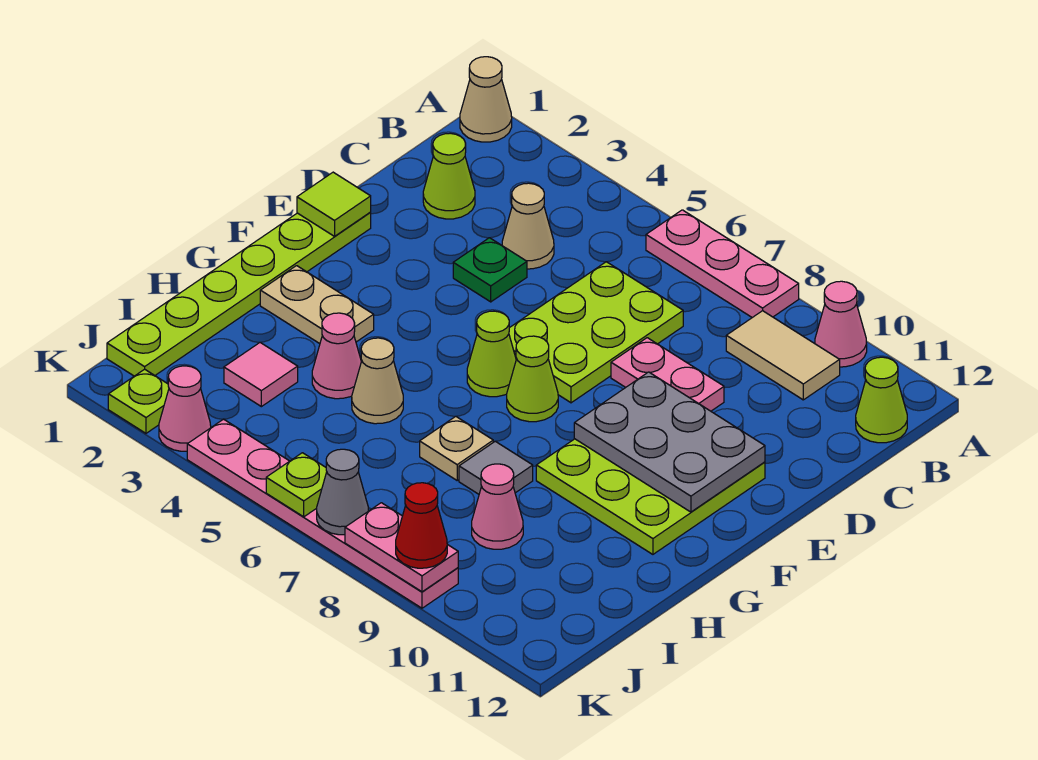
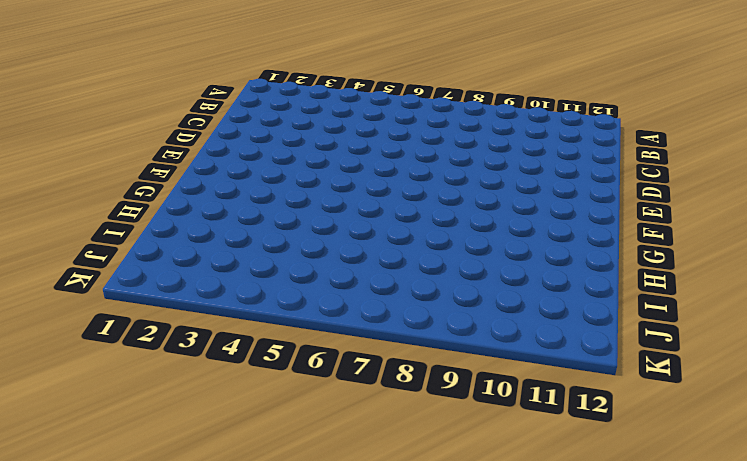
none -> tan 1x1 cone [460,57,512,142]
none -> pink 1x3 plate [646,210,799,318]
none -> pink 1x1 cone [815,281,867,367]
none -> tan 1x2 tile [726,311,840,400]

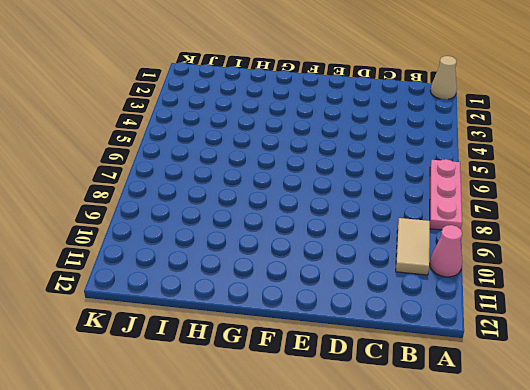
none -> lime 1x1 cone [856,357,907,443]
none -> lime 1x1 cone [423,133,475,219]
none -> tan 1x1 cone [502,183,554,269]
none -> lime 2x3 plate [509,262,683,403]

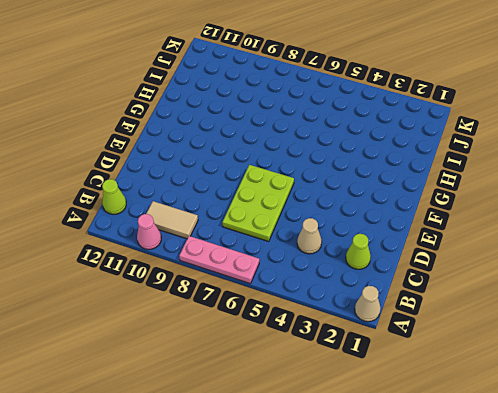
none -> green 1x1 plate [453,238,527,302]
none -> pink 1x2 plate [611,338,724,411]
none -> lime 1x6 plate [107,213,371,376]
none -> lime 3x3 plate [536,439,765,554]

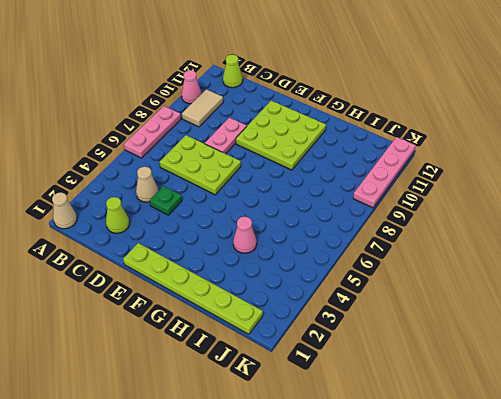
pink 1x4 plate [353,137,416,208] -> pink 1x6 plate [187,419,458,608]
none -> lime 1x1 cone [467,311,516,397]
none -> lime 1x1 cone [507,336,558,422]
none -> tan 1x2 plate [260,266,374,344]
none -> tan 1x1 cone [352,338,403,424]

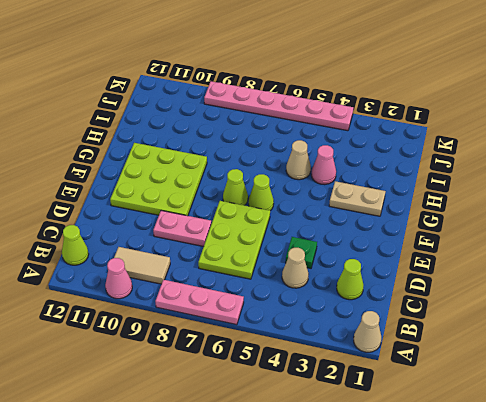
none -> lime 1x6 plate [107,213,371,376]
none -> tan 1x1 plate [420,416,493,480]
none -> grey 1x1 tile [459,441,533,494]
none -> pink 1x1 tile [224,342,298,407]

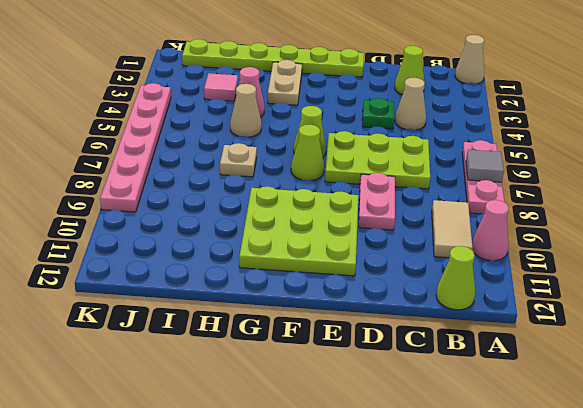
grey 1x1 tile [466,150,504,182] -> grey 1x1 tile moved to [459,441,533,494]
none -> pink 1x1 cone [472,464,523,549]
none -> lime 1x1 plate [108,369,169,433]
none -> pink 1x1 cone [159,366,211,451]
none -> lime 1x1 tile [297,172,371,236]

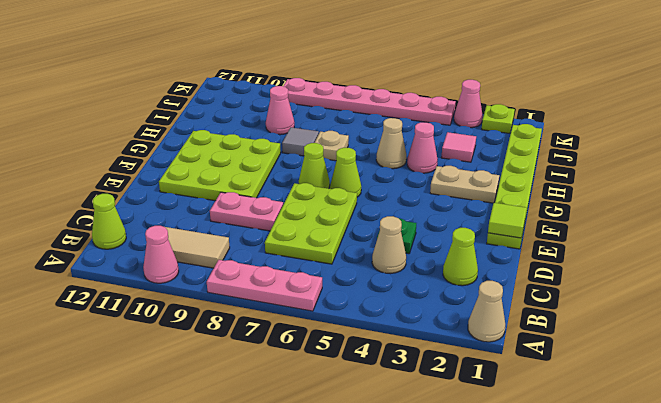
none -> grey 2x3 plate [574,372,765,512]
none -> lime 1x1 plate [266,453,327,517]
none -> grey 1x1 cone [317,449,368,535]
none -> pink 1x2 plate [345,503,458,592]

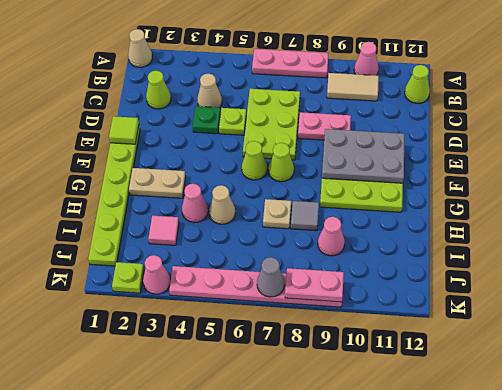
lime 1x1 plate [219,108,246,135] -> lime 1x1 plate moved to [266,453,327,517]
none -> red 1x1 cone [396,483,447,568]

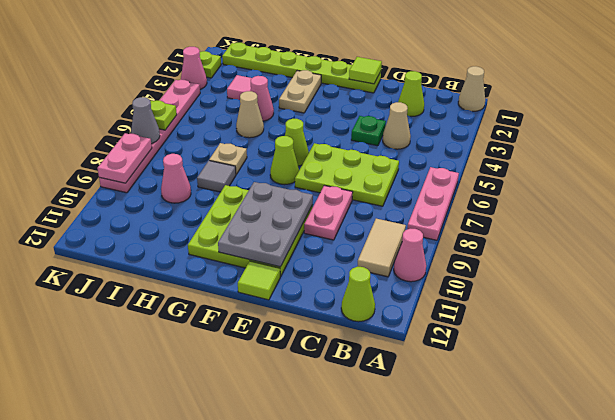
lime 1x1 tile [238,261,280,300] -> none
none -> red 1x1 cone [396,483,447,568]

